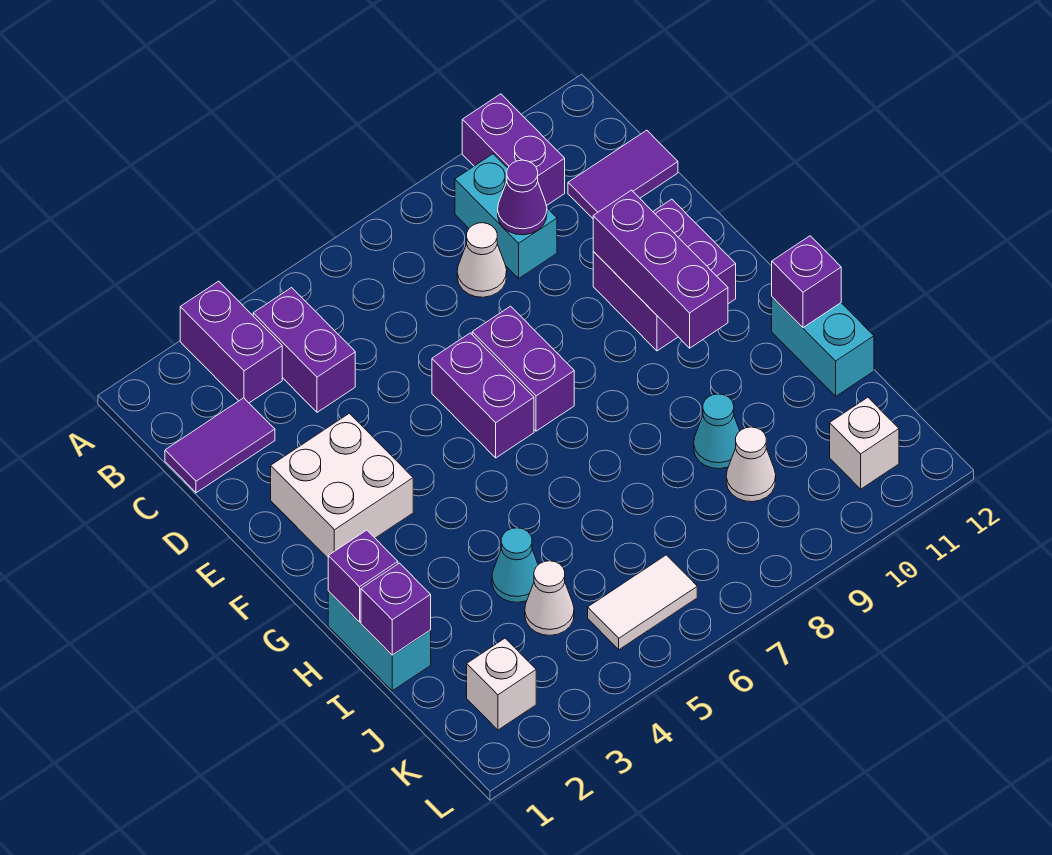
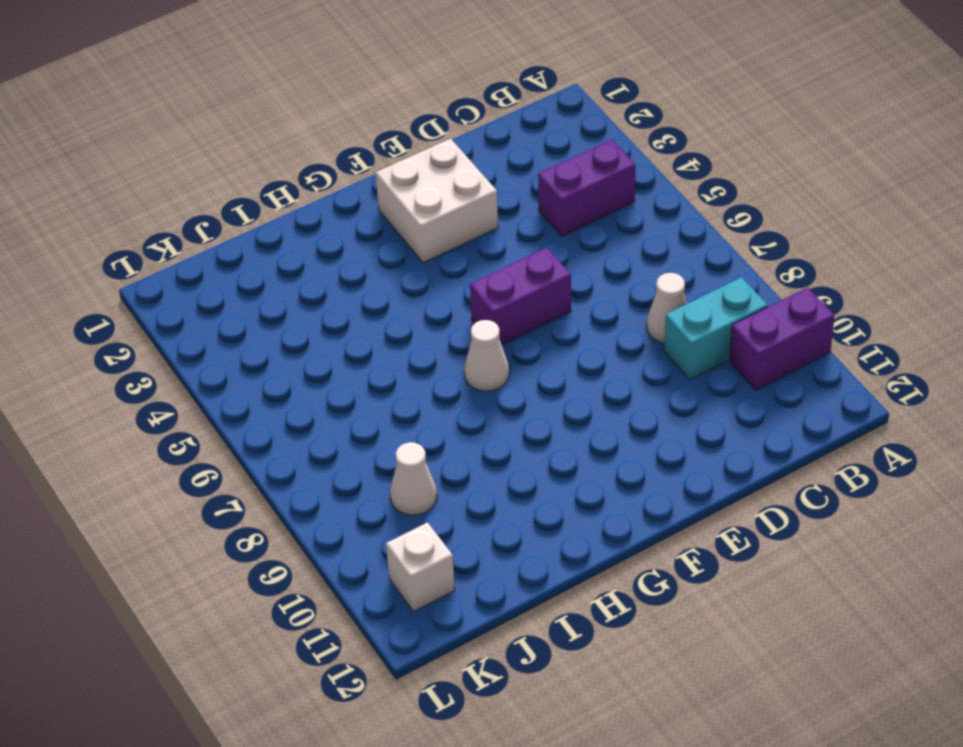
white 1x1 cone [464,320,509,391] -> white 1x1 cone moved to [525,561,574,635]
none -> purple 1x2 brick [180,281,282,403]
none -> purple 1x2 tile [165,398,275,493]
none -> purple 1x2 tile [568,130,678,218]

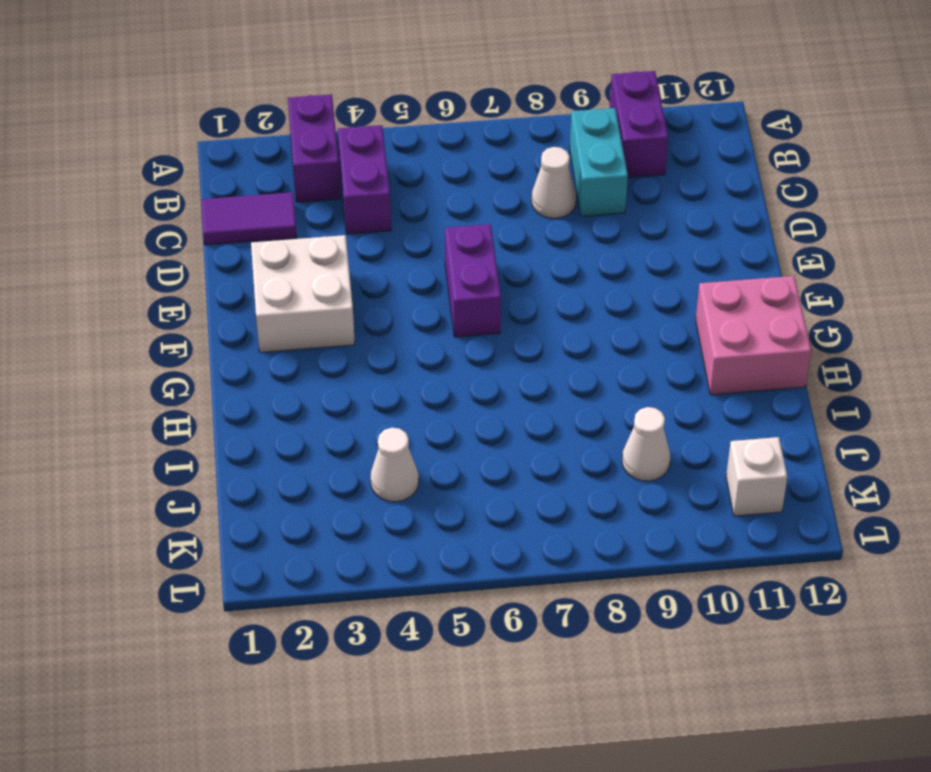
pink 2x2 brick [696,276,811,395] -> cyan 1x2 brick [772,297,874,396]
none -> purple 1x2 tile [568,130,678,218]
none -> purple 1x2 brick [472,306,574,431]
none -> purple 2x2 brick [593,199,736,351]

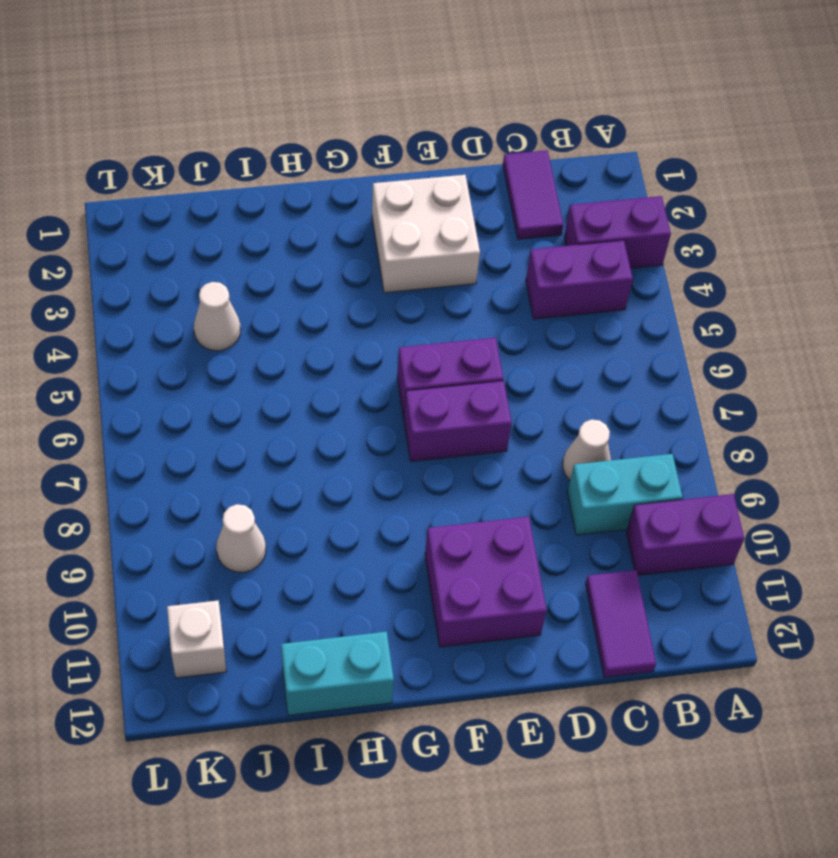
none -> cyan 1x2 brick [328,591,431,691]
none -> cyan 1x1 cone [492,528,538,602]
none -> cyan 1x1 cone [694,394,740,469]

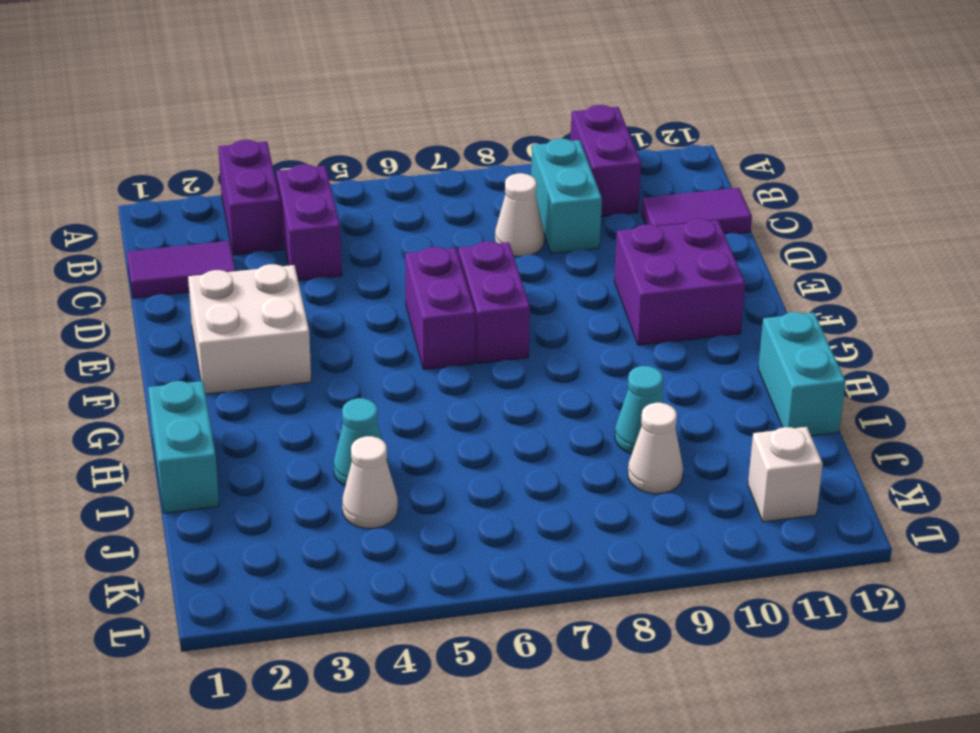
none -> white 1x1 brick [467,638,536,730]
none -> white 1x2 tile [588,555,697,650]
none -> purple 1x1 cone [498,160,547,235]

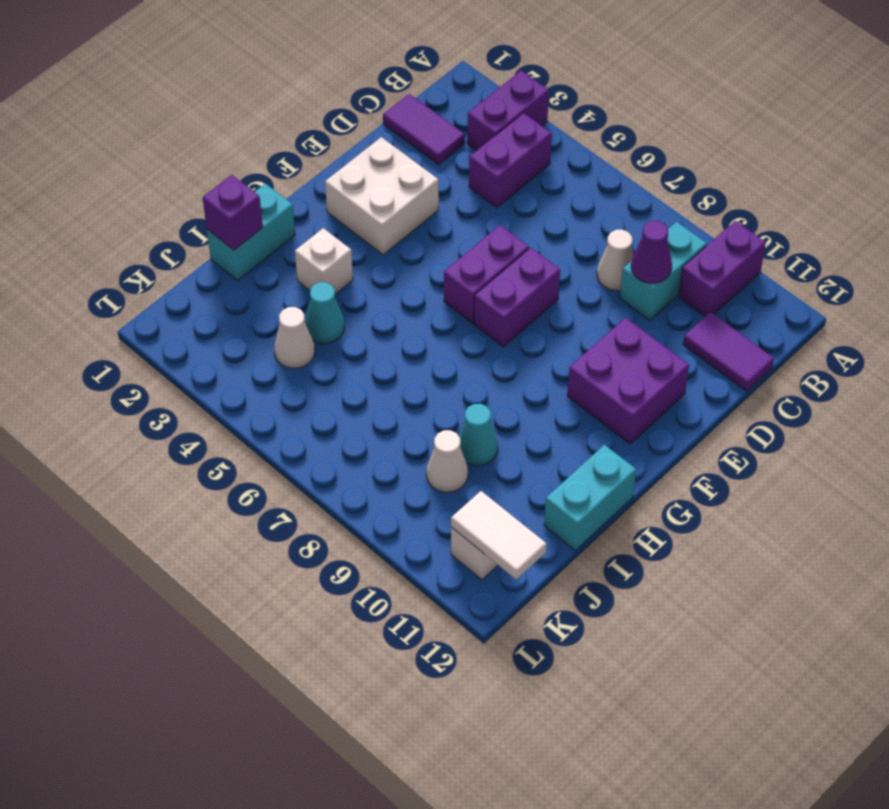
white 1x1 brick [295,228,353,294] -> white 1x1 brick moved to [467,638,536,730]
white 1x2 tile [451,491,546,579] -> white 1x2 tile moved to [588,555,697,650]
none -> purple 1x3 brick [593,190,728,348]
none -> purple 1x1 brick [328,530,398,622]
none -> purple 1x1 brick [772,236,841,328]

